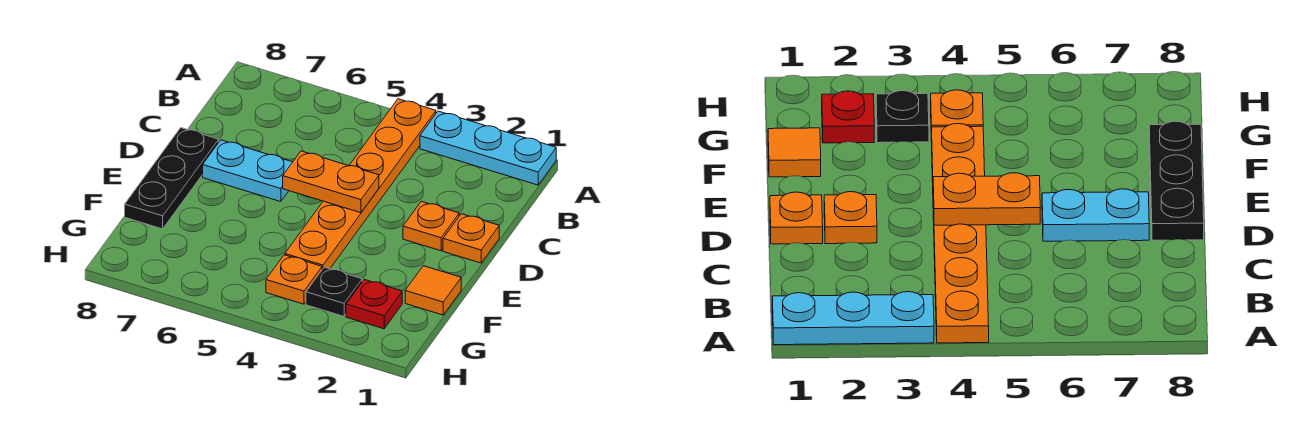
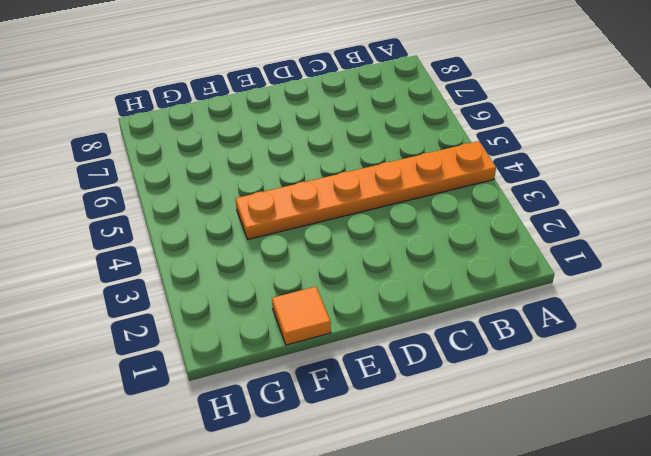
none -> cyan 1x3 plate [420,111,556,185]
none -> orange 1x1 plate [443,214,499,263]

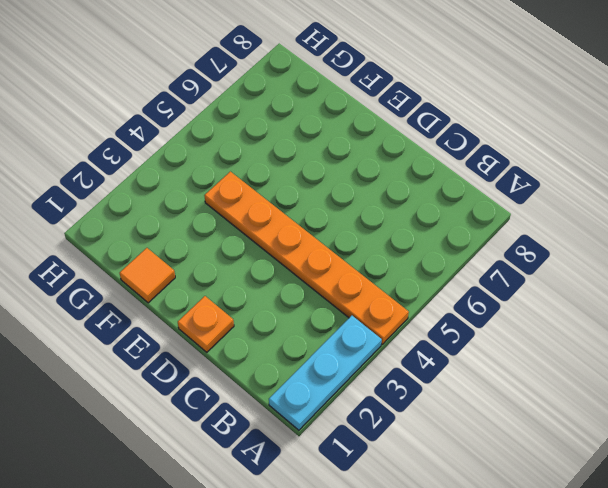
none -> orange 1x1 plate [403,201,459,251]
none -> cyan 1x2 plate [203,140,292,202]

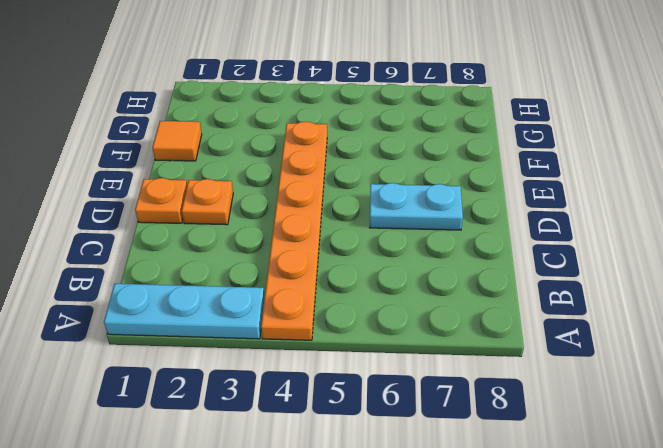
none -> black 1x3 plate [125,128,219,229]
none -> red 1x1 plate [346,279,402,329]

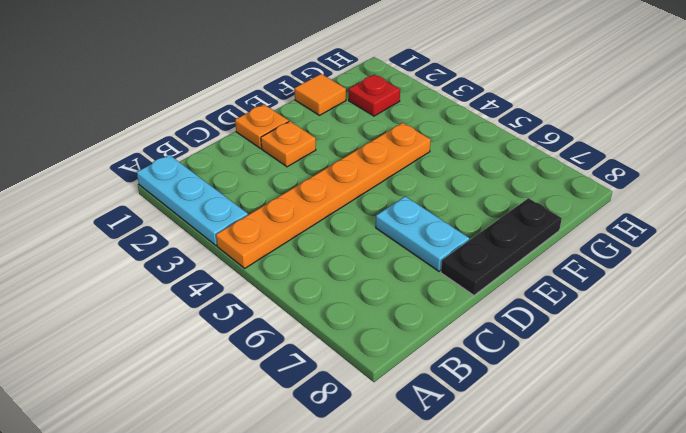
none -> black 1x1 plate [306,267,362,316]
none -> orange 1x1 plate [266,255,322,304]

